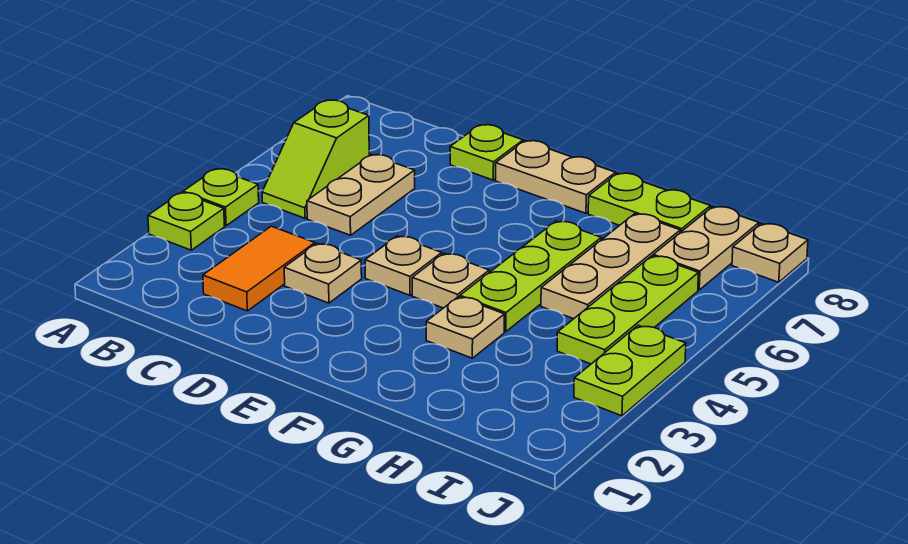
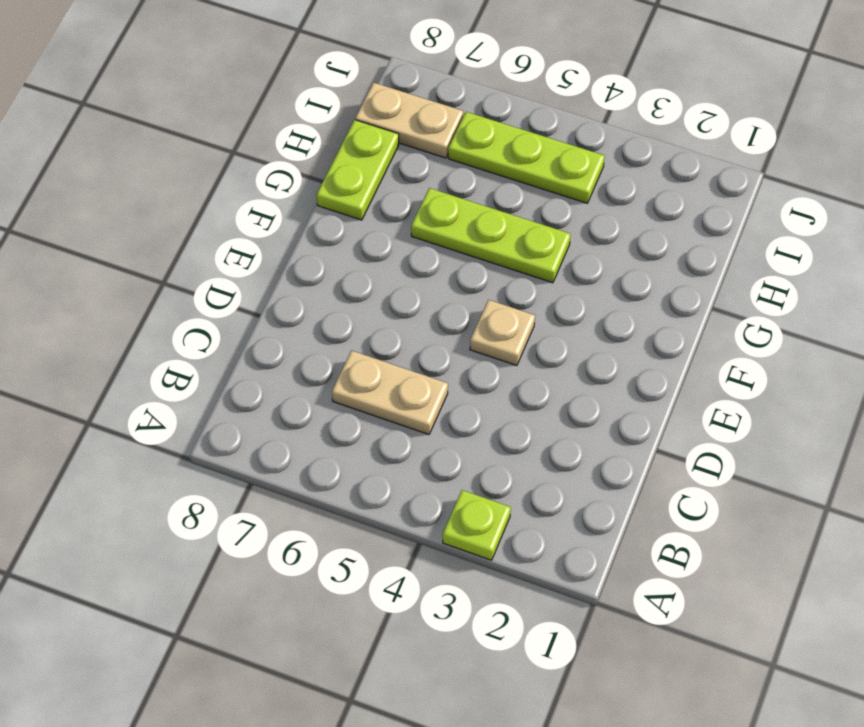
none -> lime 1x1 plate [183,169,259,226]
none -> lime 1x2 slope [262,100,369,218]
none -> orange 1x2 tile [203,226,315,311]

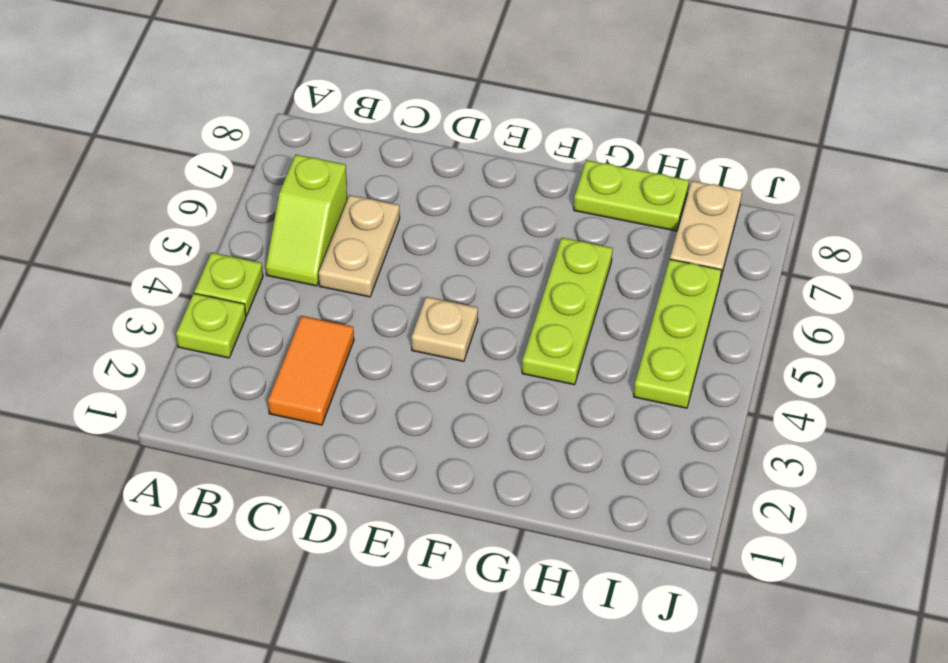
none -> tan 1x1 plate [284,244,362,303]
none -> lime 1x1 plate [450,125,523,180]
none -> tan 1x2 plate [496,141,616,213]

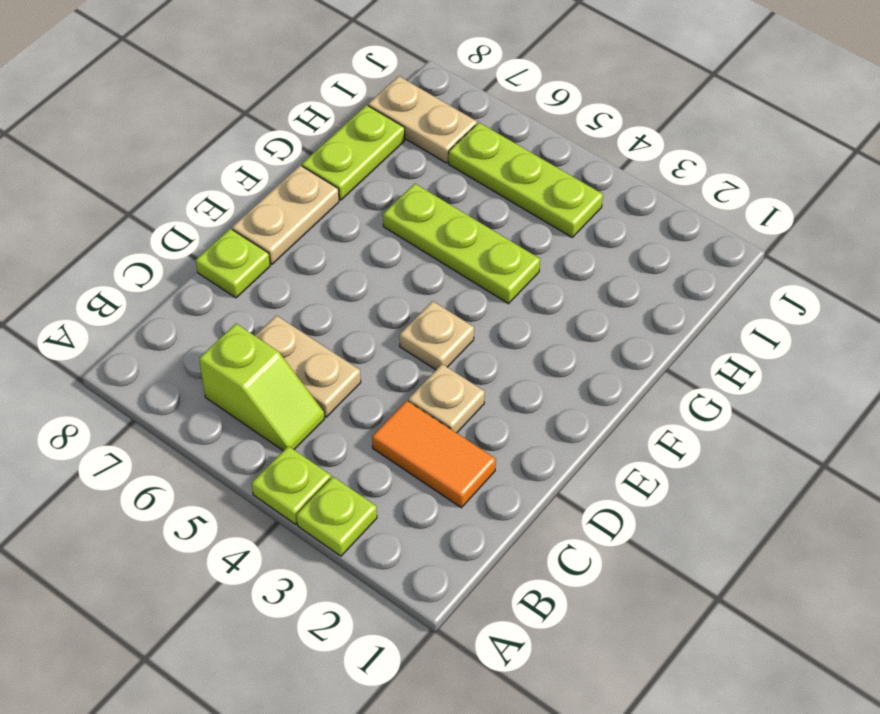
none -> tan 1x1 plate [412,253,489,308]
none -> tan 1x1 plate [426,297,504,358]
none -> tan 1x3 plate [541,214,680,319]

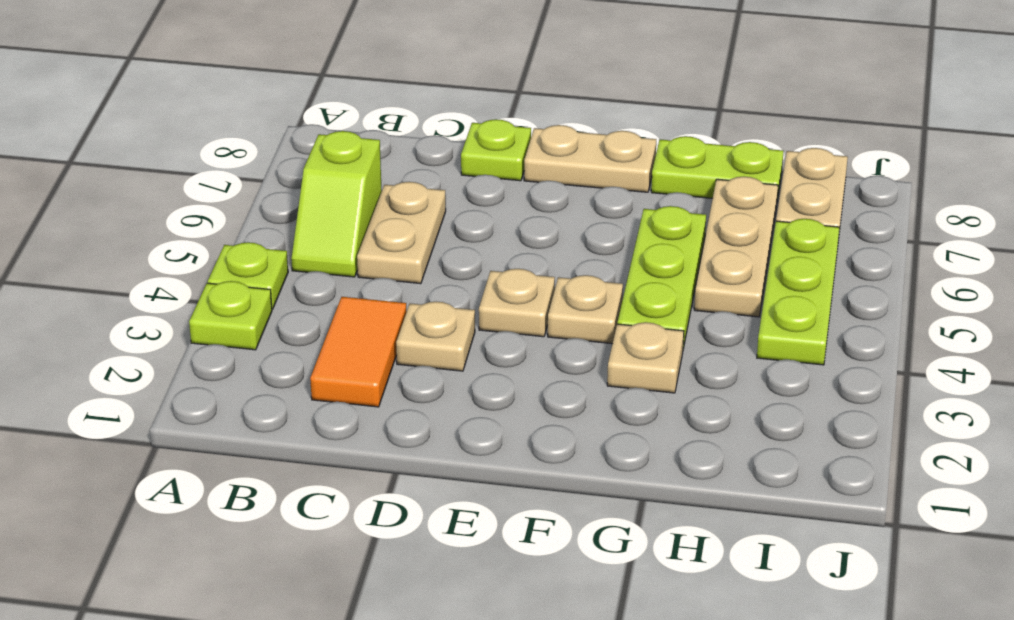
none -> lime 1x2 plate [574,325,686,416]
none -> tan 1x1 plate [732,223,808,282]

